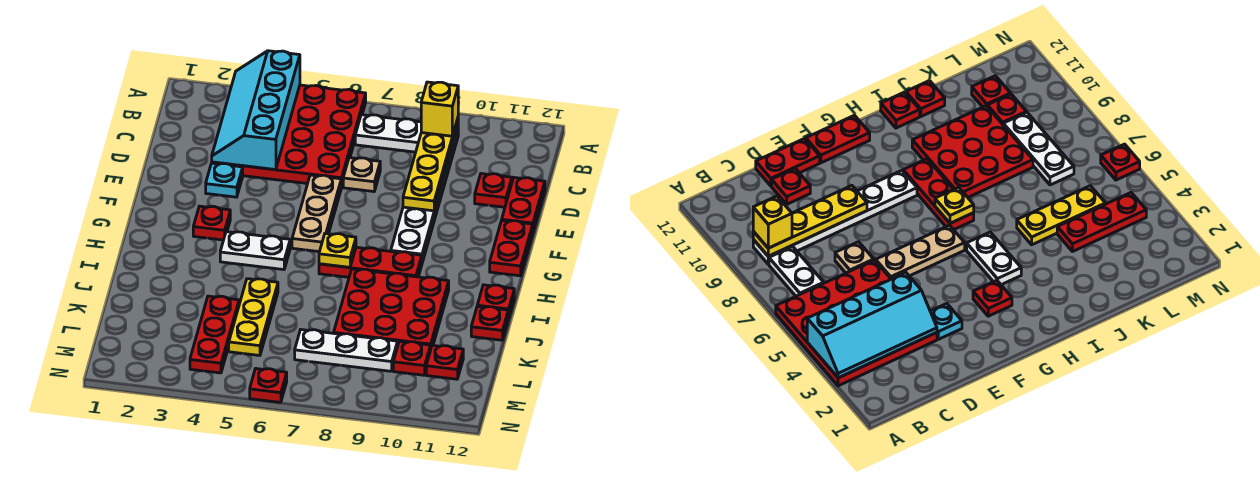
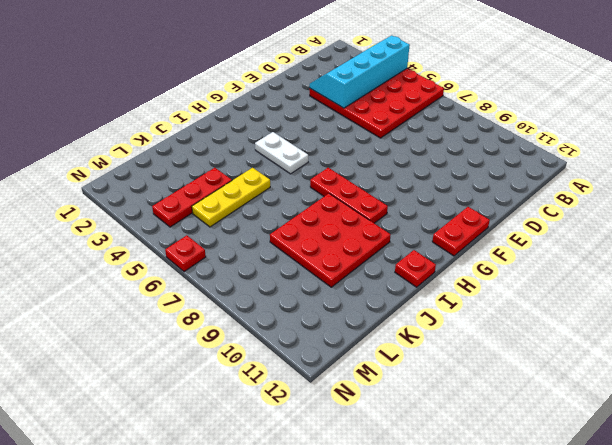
none -> white 1x2 plate [355,115,421,152]
none -> white 1x6 plate [391,129,458,263]
none -> tan 1x1 plate [343,158,380,192]

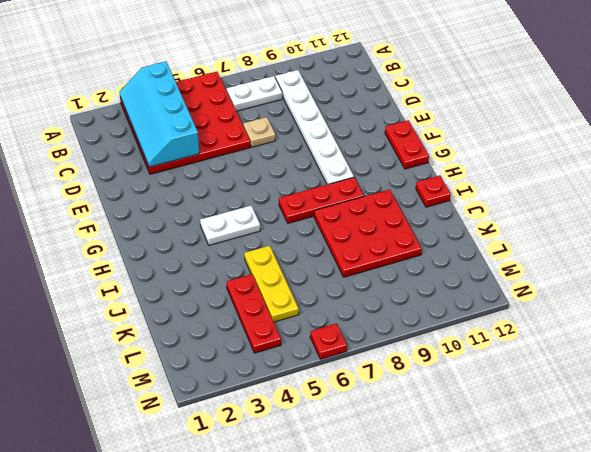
none -> red 1x1 plate [475,174,512,207]
none -> red 1x2 plate [502,178,545,231]
none -> cyan 1x1 plate [206,163,243,197]

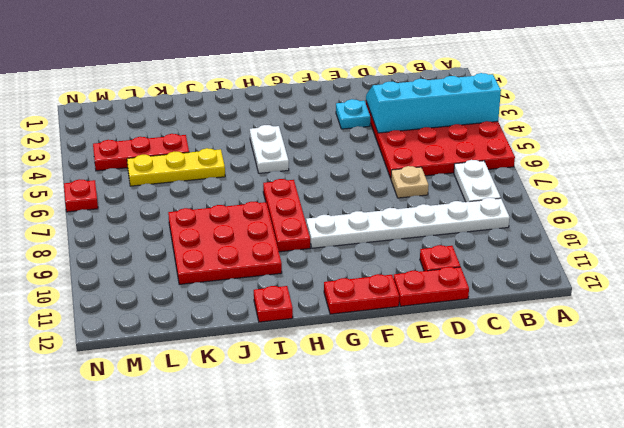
none -> tan 1x3 plate [292,175,341,252]
none -> red 1x1 plate [193,206,230,240]
none -> red 1x1 plate [471,306,508,340]

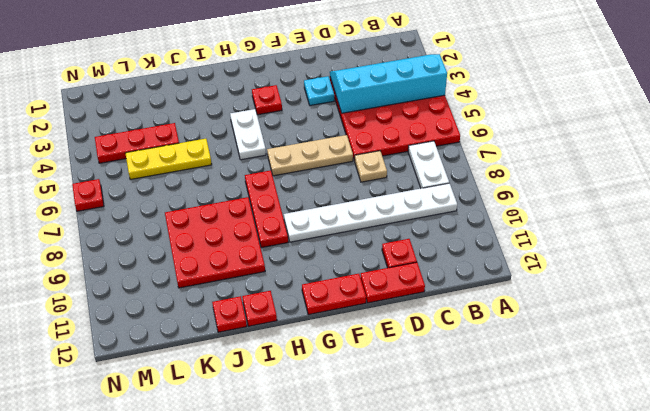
none -> white 1x3 plate [295,330,398,371]
none -> red 1x1 plate [393,341,430,375]
none -> red 1x1 plate [426,345,463,379]

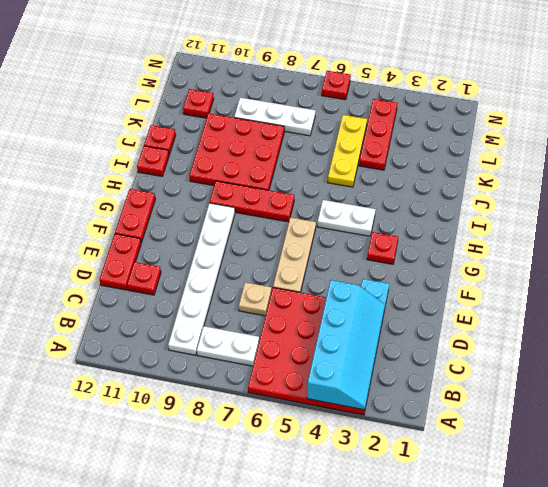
none -> red 1x1 plate [393,341,430,375]
none -> yellow 1x4 plate [403,119,458,211]
none -> yellow 1x1 plate [319,233,356,267]

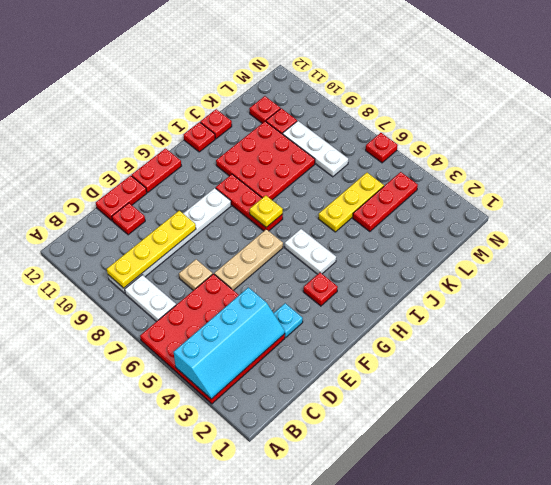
none -> yellow 1x1 brick [421,82,458,136]

